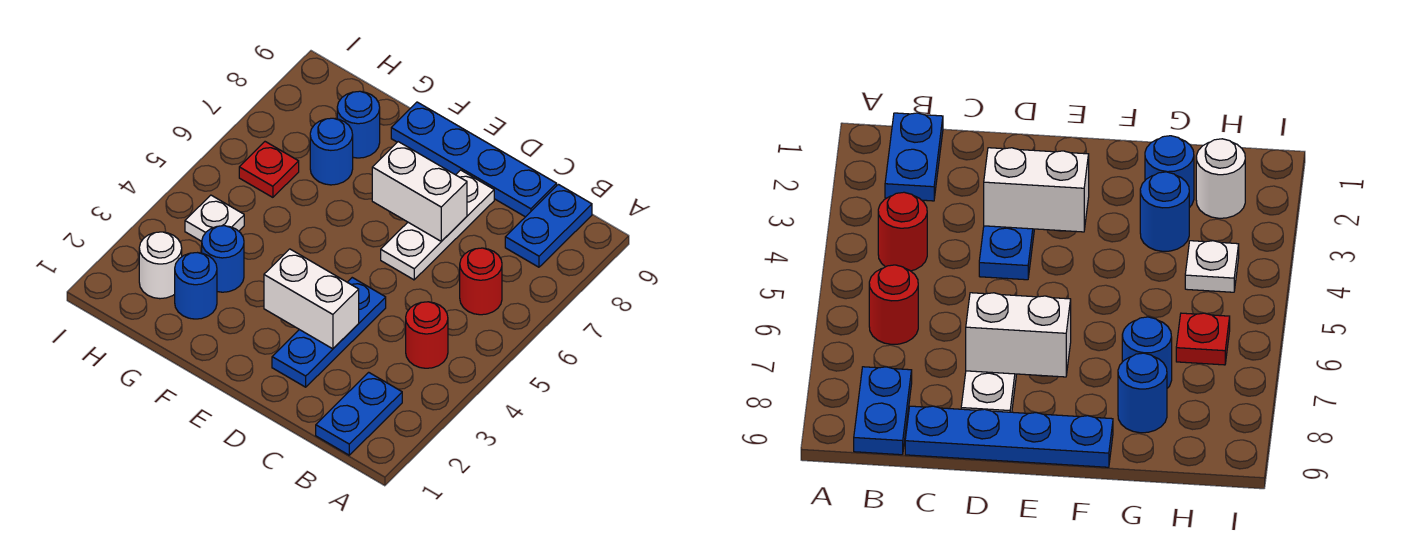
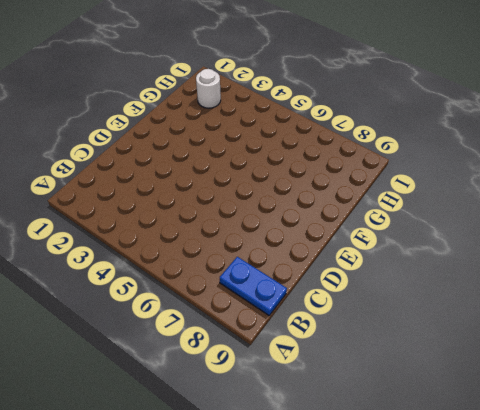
none -> blue 1x2 plate [316,372,402,455]
none -> red 1x1 round brick [406,302,448,368]
none -> red 1x1 round brick [460,248,502,315]

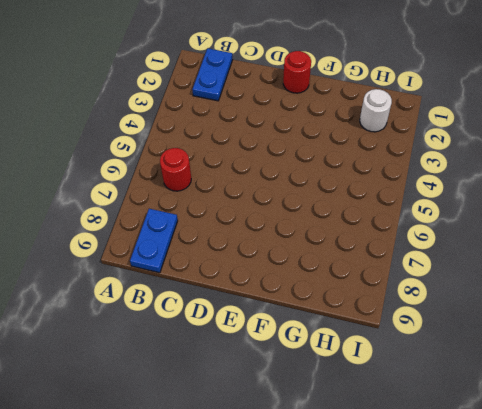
red 1x1 round brick [283,51,311,93] -> red 1x1 round brick moved to [406,302,448,368]
none -> blue 1x4 plate [391,102,557,217]
none -> blue 1x3 plate [272,278,386,387]
none -> white 1x3 plate [381,170,494,280]

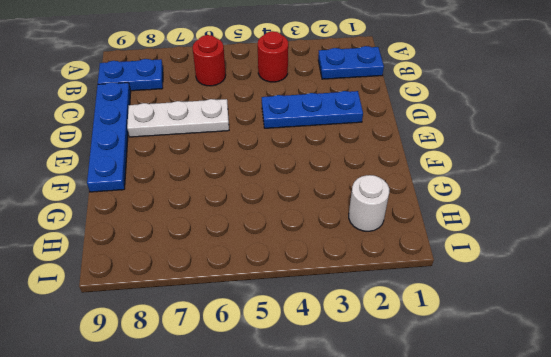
none -> blue 1x1 round brick [175,253,217,319]
none -> blue 1x1 round brick [202,226,244,292]
none -> blue 1x1 round brick [310,118,353,185]

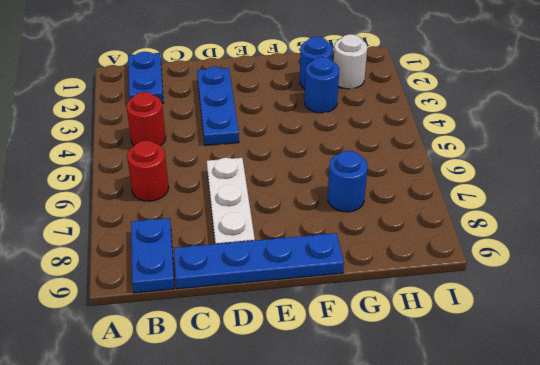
none -> blue 1x1 round brick [337,91,380,158]
none -> white 1x1 plate [185,195,244,241]
none -> red 1x1 plate [239,142,299,197]

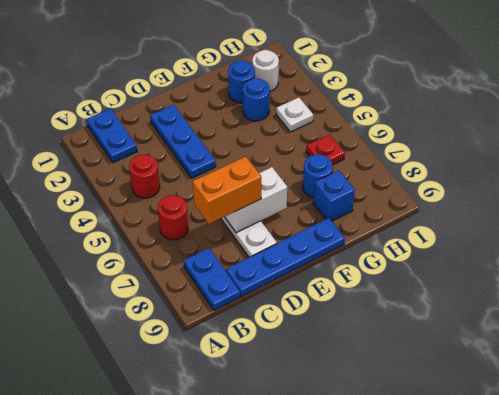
orange 1x2 brick [193,156,261,224] -> none
blue 1x1 brick [313,170,355,221] -> blue 1x1 round brick [337,91,380,158]
none -> white 1x2 brick [264,249,359,349]

